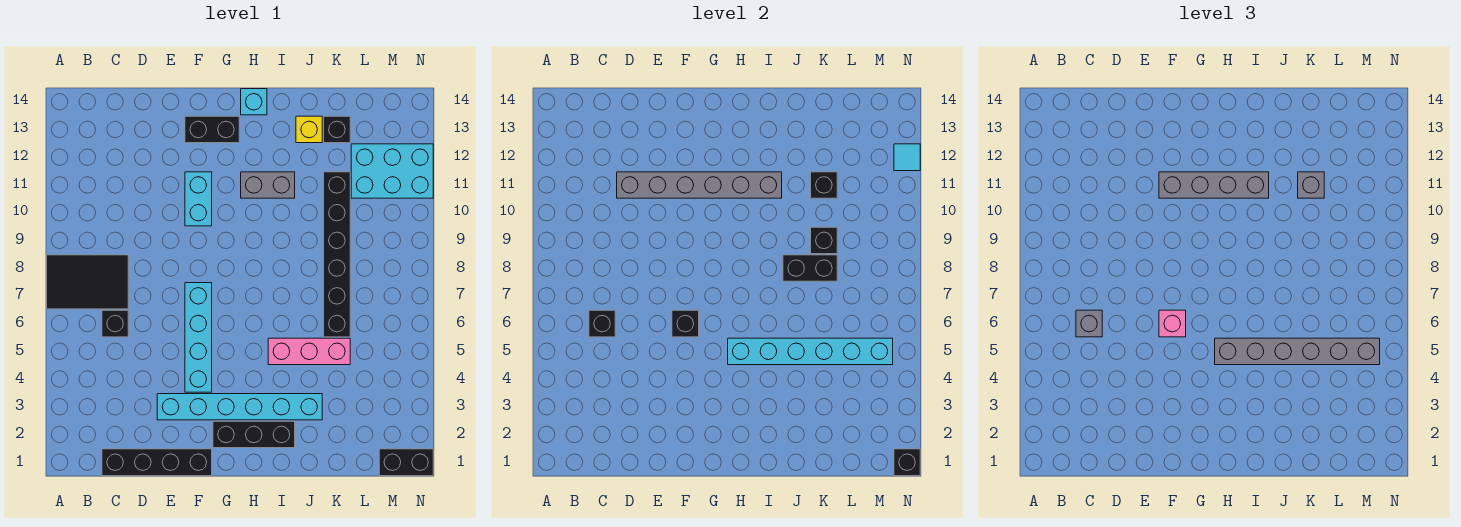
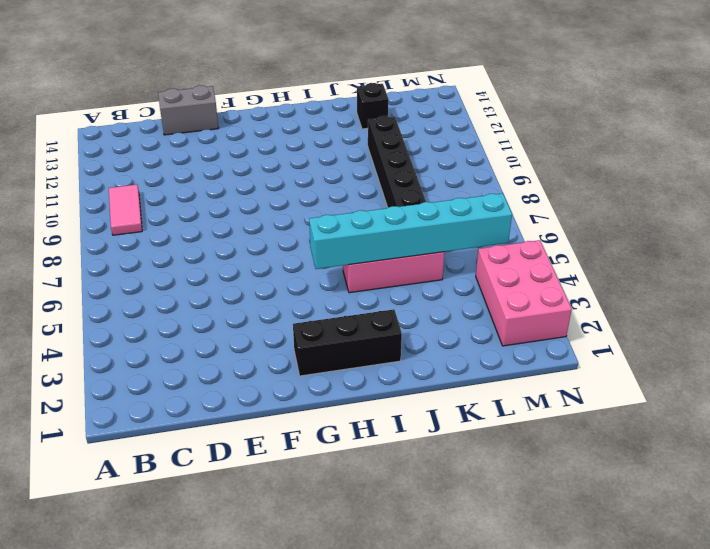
pink 1x2 tile [109,184,142,235] -> none
grey 1x2 brick [158,85,219,135] -> grey 1x2 brick moved to [241,172,295,198]
pink 2x3 brick [476,240,572,346] -> none
none -> black 2x3 tile [47,255,128,309]
none -> black 1x4 brick [102,449,212,476]
none -> black 1x1 brick [102,310,128,337]
none -> cyan 1x6 brick [157,394,322,420]

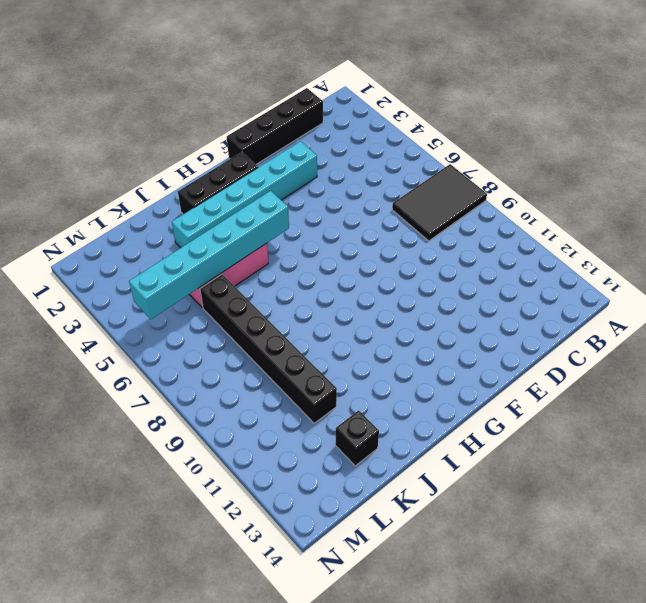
none -> black 1x1 brick [102,310,128,337]
none -> cyan 1x4 brick [185,283,212,392]
none -> cyan 1x2 brick [185,172,212,226]
none -> black 1x2 brick [185,116,239,143]

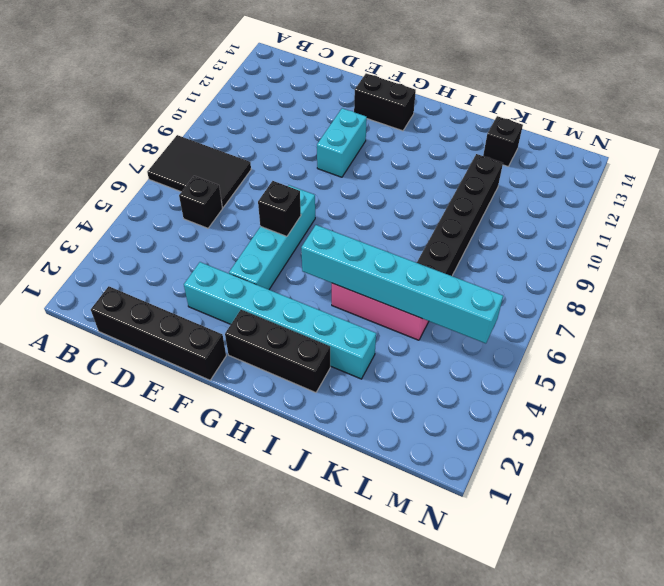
none -> grey 1x2 brick [241,172,295,198]
none -> cyan 1x1 brick [241,89,267,115]
none -> yellow 1x1 brick [296,116,322,143]
none -> cyan 2x3 brick [351,144,433,198]

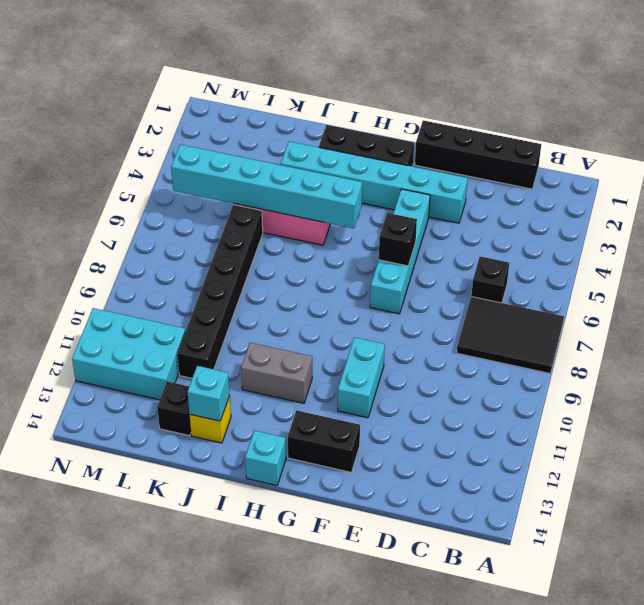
cyan 1x1 brick [187,366,230,421] -> none
none -> black 1x2 brick [379,449,433,476]
none -> black 1x1 brick [589,310,615,337]
none -> grey 1x6 brick [617,172,782,198]
none -> black 1x2 brick [783,255,837,281]

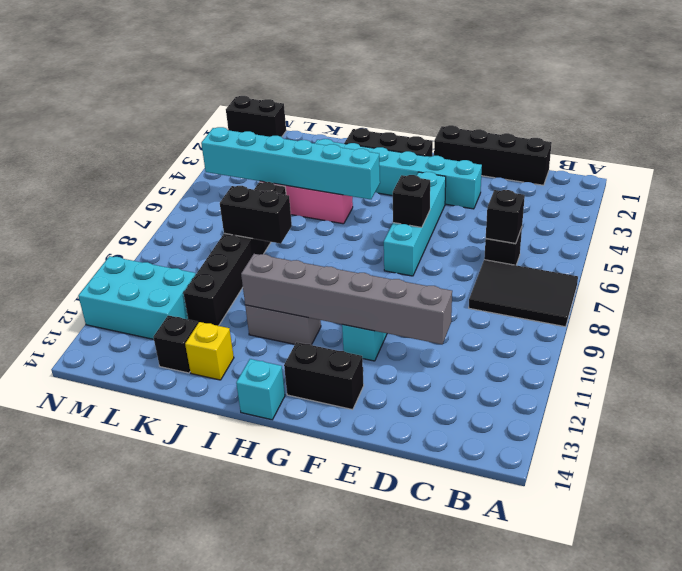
none -> black 1x1 brick [811,227,837,254]
none -> black 1x1 brick [811,172,837,198]
none -> black 1x1 brick [894,449,920,476]
none -> cyan 1x1 tile [894,144,920,171]

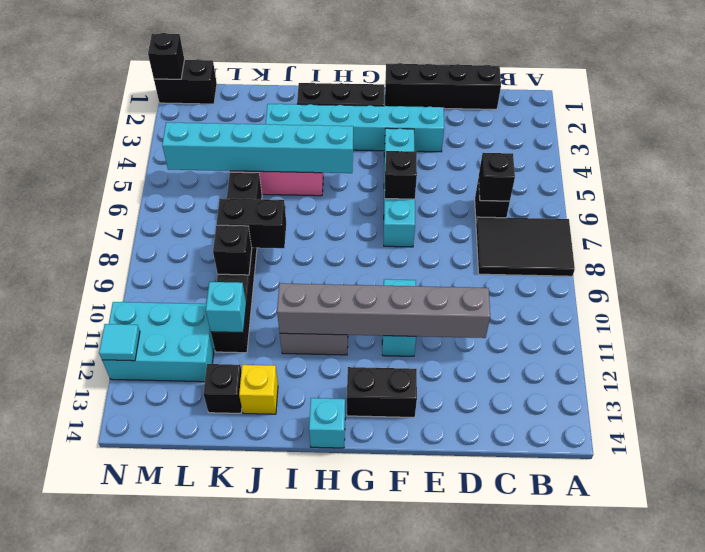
cyan 1x1 brick [206,282,246,333] -> black 1x1 brick [811,172,837,198]
none -> grey 1x1 brick [1076,310,1102,337]
none -> pink 1x1 brick [1159,310,1186,337]
none -> grey 1x4 brick [1159,172,1269,198]
none -> grey 1x6 brick [1215,338,1380,365]

